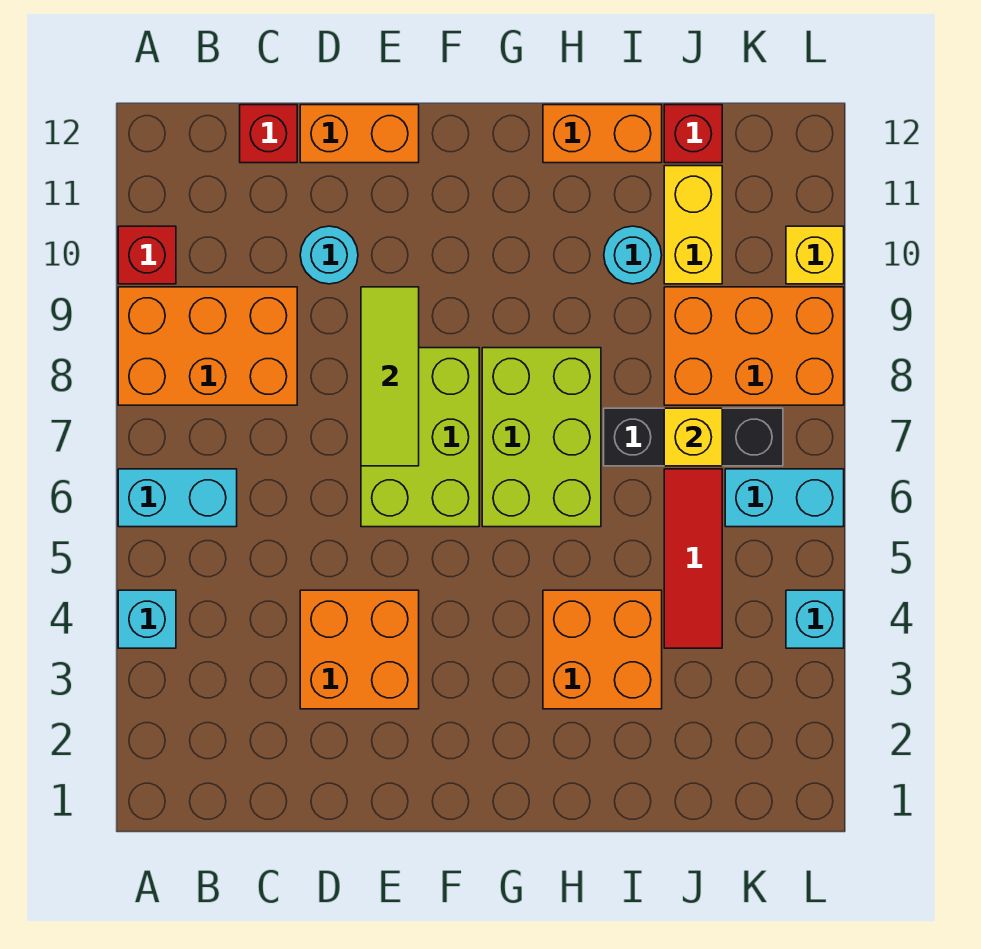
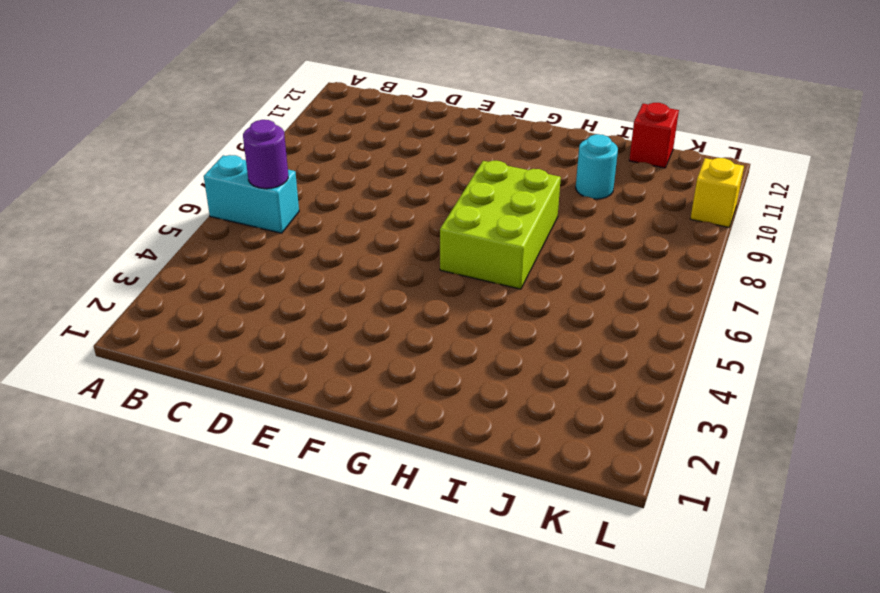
purple 1x1 round brick [243,120,288,189] -> none
none -> cyan 1x1 brick [118,590,176,648]
none -> orange 2x3 brick [118,287,297,405]
none -> red 1x1 brick [118,226,176,284]

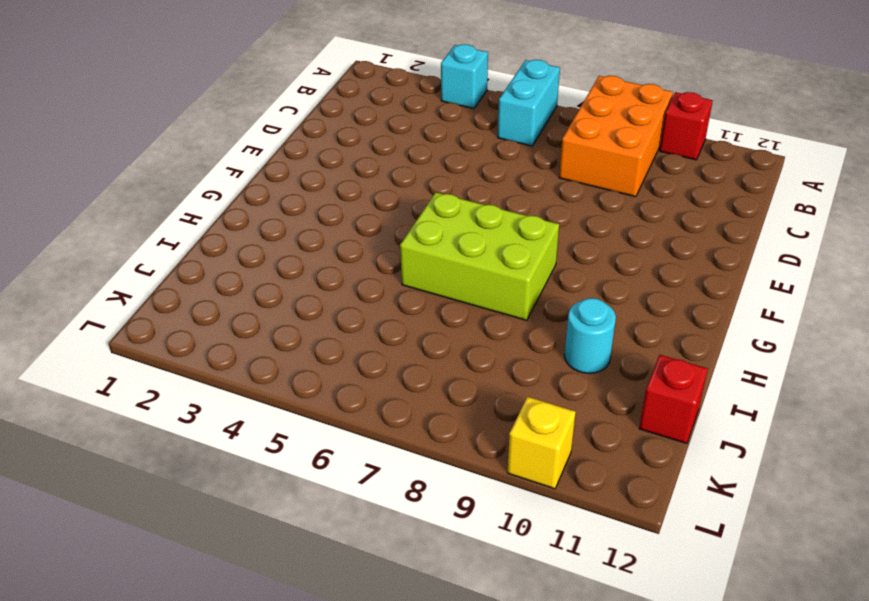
none -> red 1x1 brick [240,105,297,163]
none -> orange 2x2 brick [300,590,419,709]
none -> cyan 1x1 round brick [300,226,358,284]

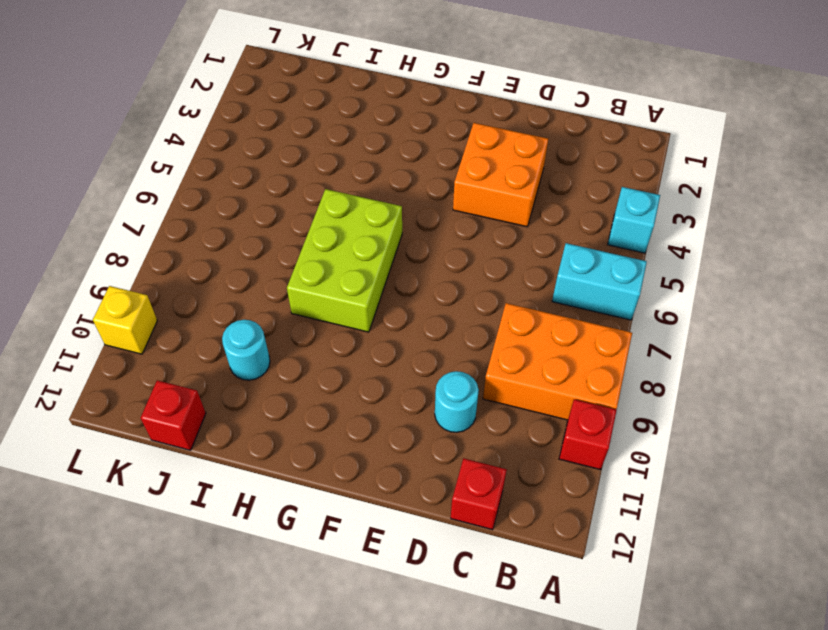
none -> orange 1x2 brick [300,105,419,163]
none -> lime 2x3 brick [361,348,479,527]
none -> orange 2x2 brick [543,590,662,709]

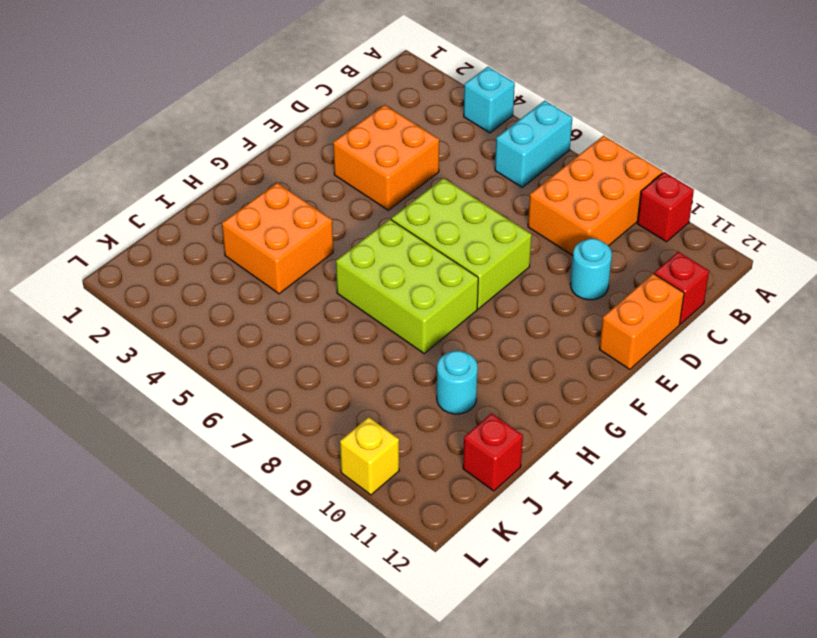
none -> orange 1x2 brick [543,105,662,163]
none -> black 1x3 brick [604,408,783,466]
none -> red 1x3 tile [664,469,722,648]

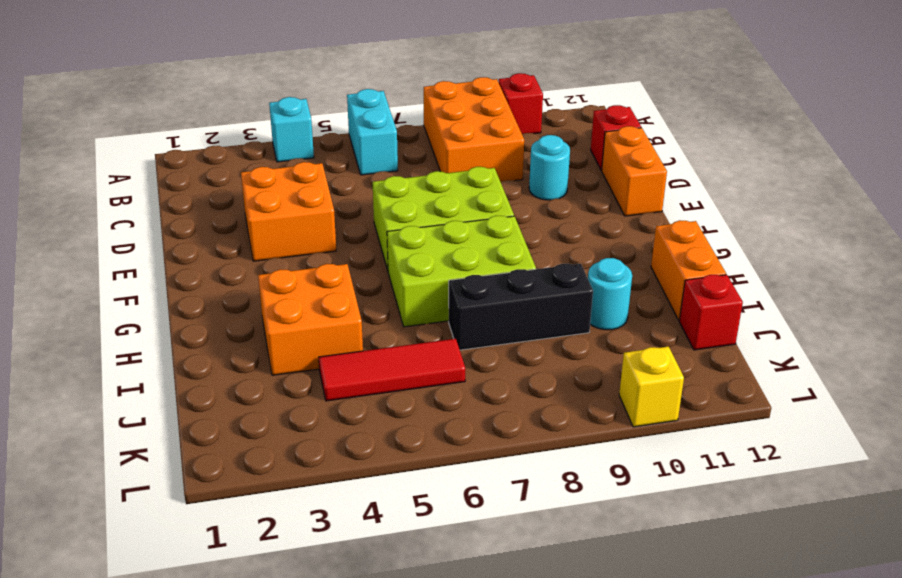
black 1x3 brick [449,264,593,350] -> black 1x3 brick turned to [604,408,783,466]
none -> orange 2x3 brick [664,287,844,405]
none -> yellow 1x2 brick [664,166,722,284]
none -> cyan 1x2 brick [725,469,844,527]

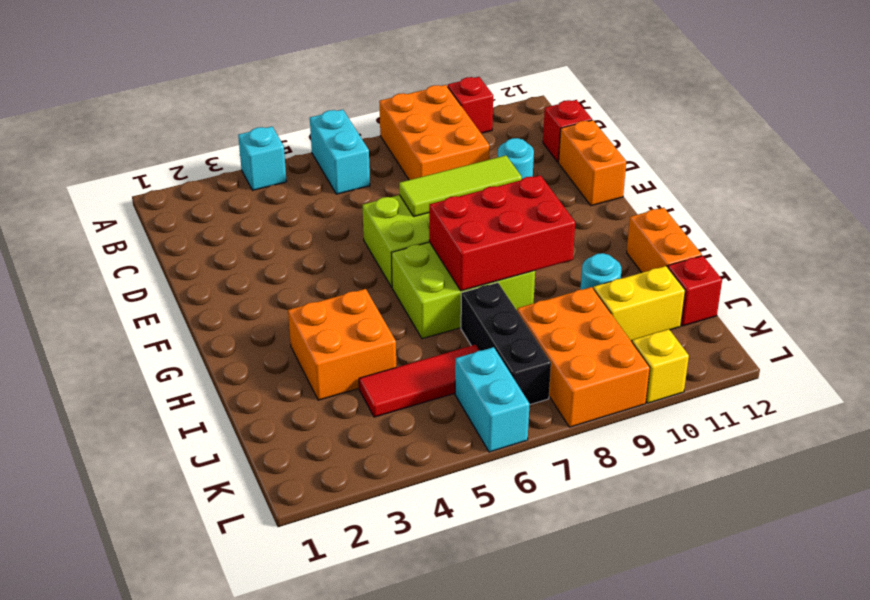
red 2x3 brick [429,175,575,291] -> none
none -> orange 2x2 brick [300,590,419,709]
none -> cyan 1x1 brick [786,590,844,648]
none -> yellow 1x1 brick [664,408,722,466]

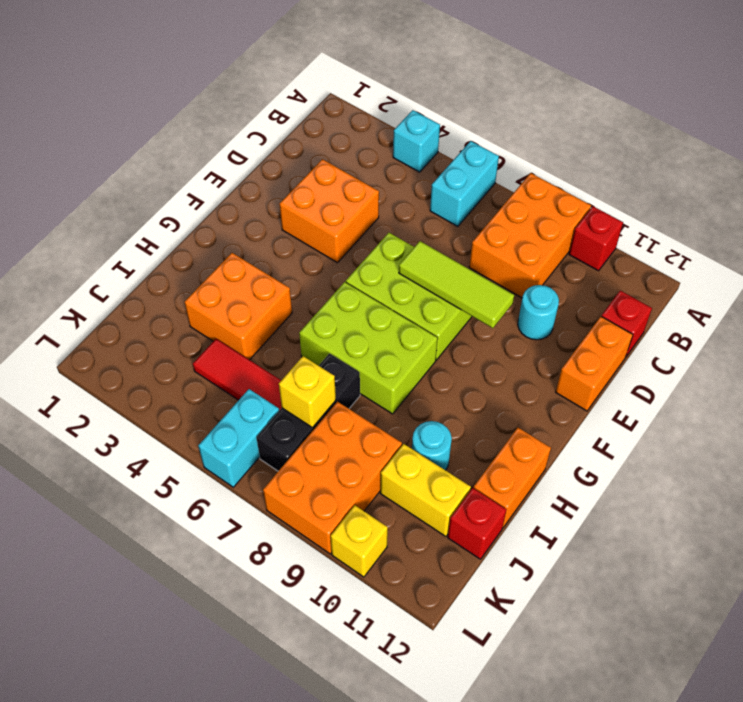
none -> cyan 1x1 brick [786,590,844,648]

